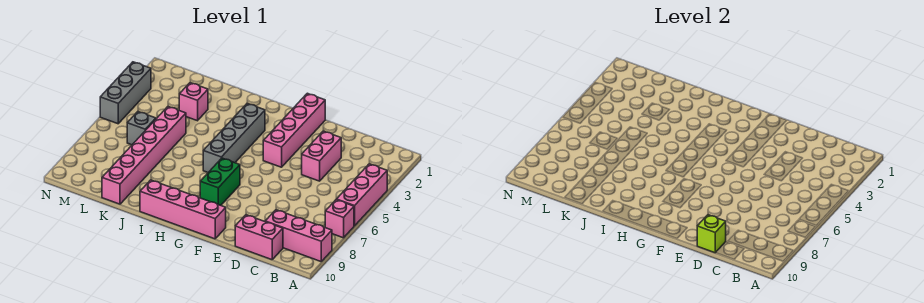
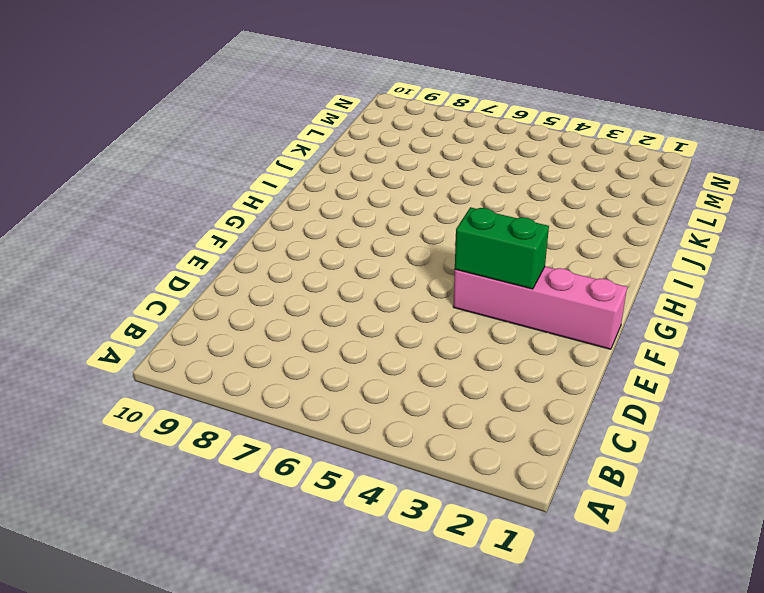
green 1x2 brick [455,207,549,289] -> green 1x2 brick moved to [200,158,240,205]
none -> pink 1x3 brick [336,164,387,226]
none -> pink 1x1 brick [325,200,354,238]
none -> pink 1x3 brick [265,210,332,261]

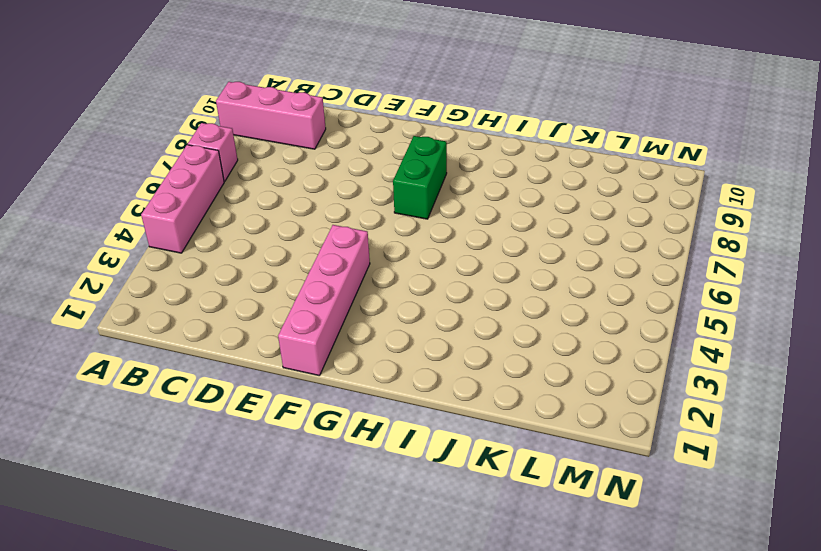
none -> pink 1x2 brick [235,215,283,260]
none -> pink 1x2 brick [302,131,341,181]
none -> pink 1x4 brick [140,180,226,239]

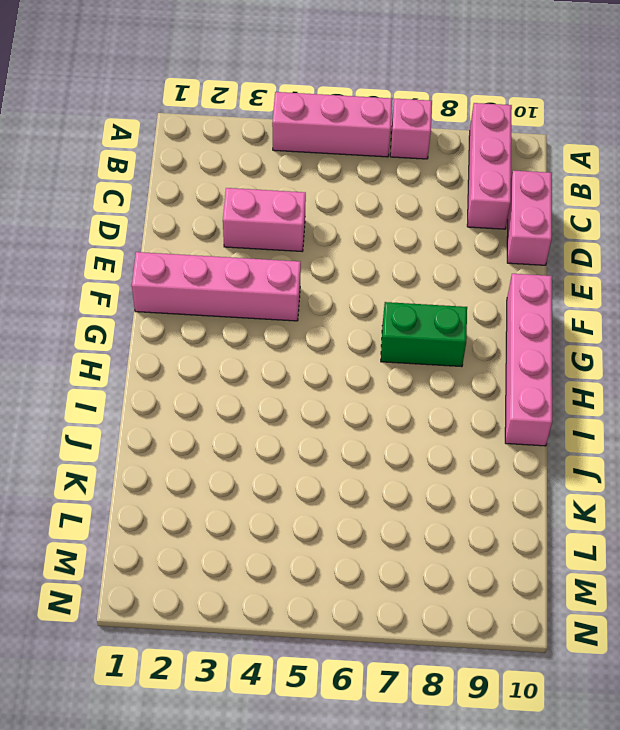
none -> grey 1x4 brick [203,104,265,172]
none -> pink 1x1 brick [179,83,208,121]
none -> pink 1x6 brick [102,107,186,204]

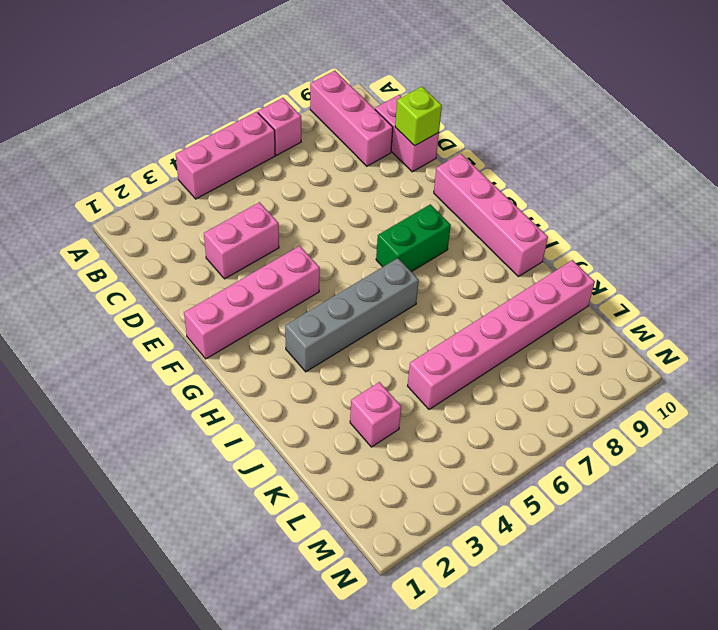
none -> grey 1x1 brick [127,112,156,145]
none -> grey 1x3 brick [100,62,151,124]

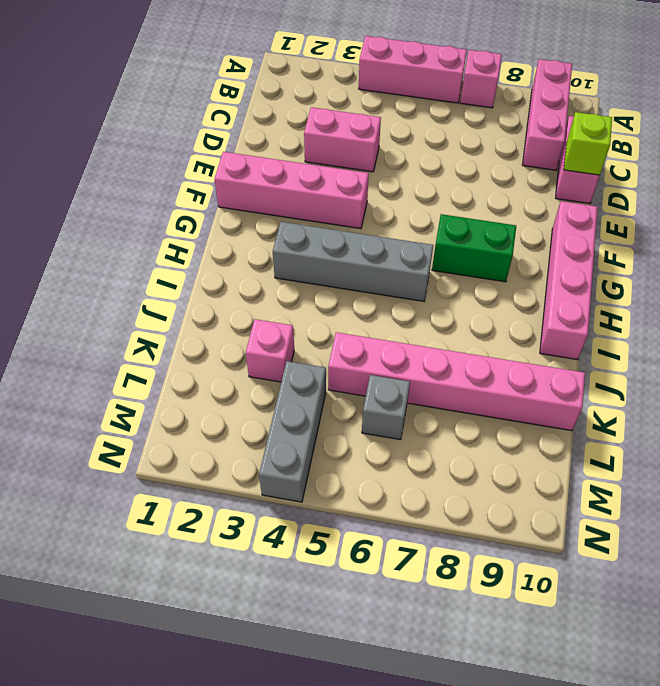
grey 1x3 brick [259,361,326,502] -> grey 1x3 brick turned to [100,62,151,124]

